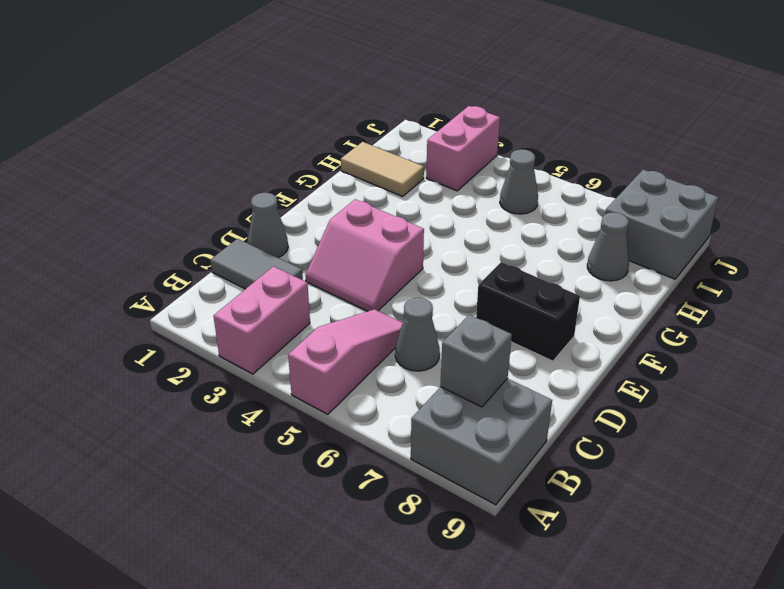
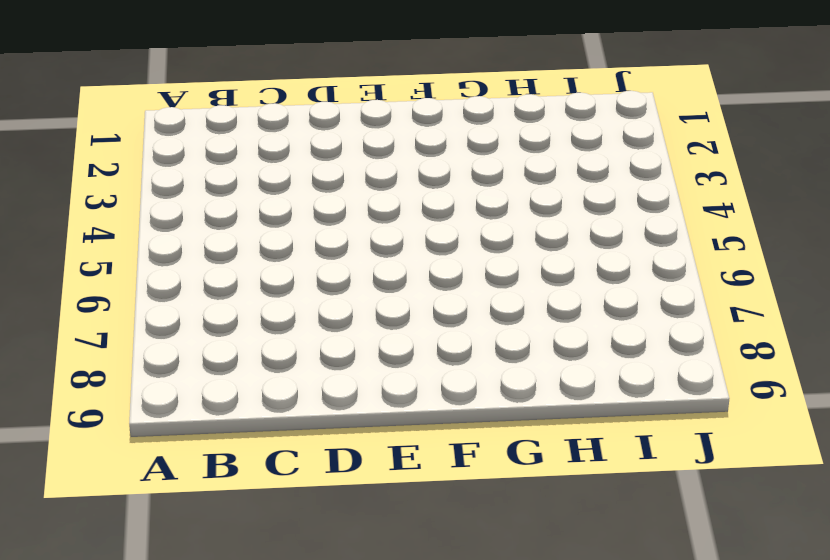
none -> pink 1x2 brick [214,266,310,374]
none -> pink 1x3 slope [288,309,402,414]
none -> grey 2x2 brick [411,378,552,505]

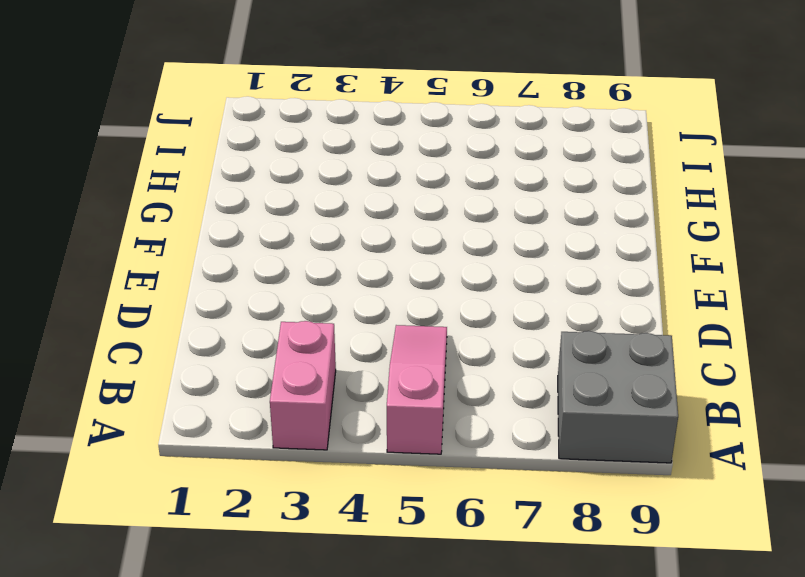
none -> grey 1x2 tile [210,239,303,289]
none -> grey 1x1 cone [395,298,440,371]
none -> grey 1x1 cone [248,193,288,258]

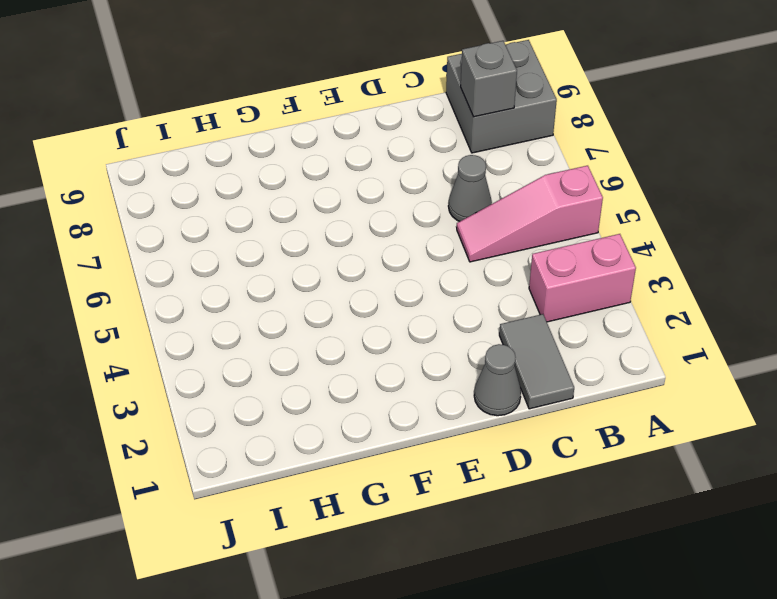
none -> pink 2x2 slope [305,199,424,311]
none -> black 1x2 brick [476,262,580,361]
none -> tan 1x2 tile [341,142,424,196]

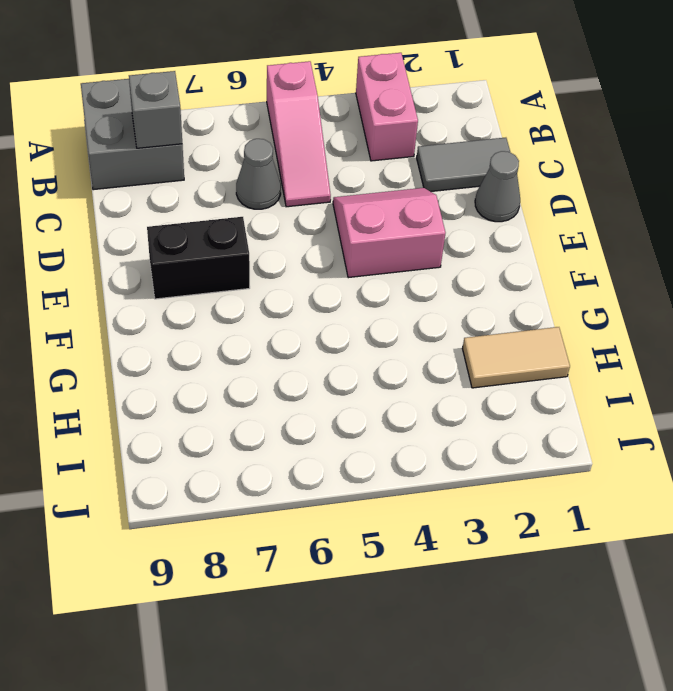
none -> grey 1x1 cone [587,212,629,281]
none -> pink 1x2 brick [426,106,500,191]
none -> grey 1x1 cone [500,149,538,214]

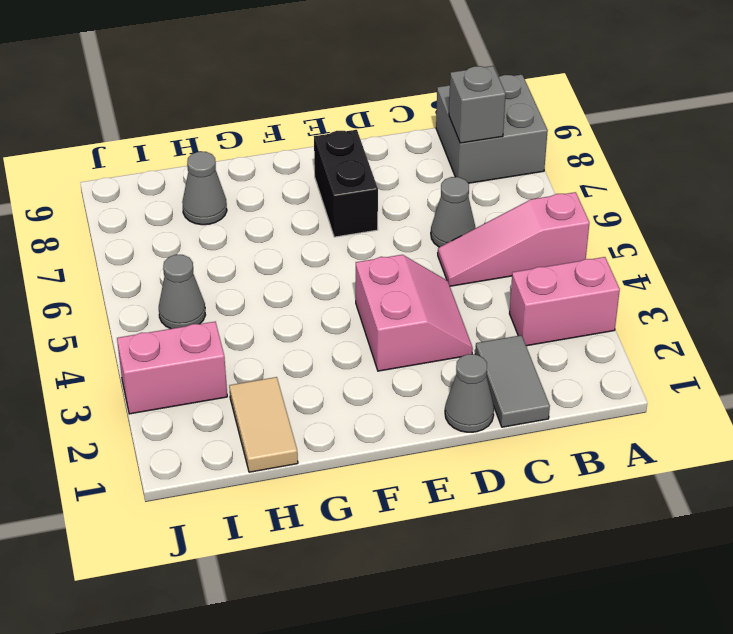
none -> grey 2x2 brick [605,170,718,279]

